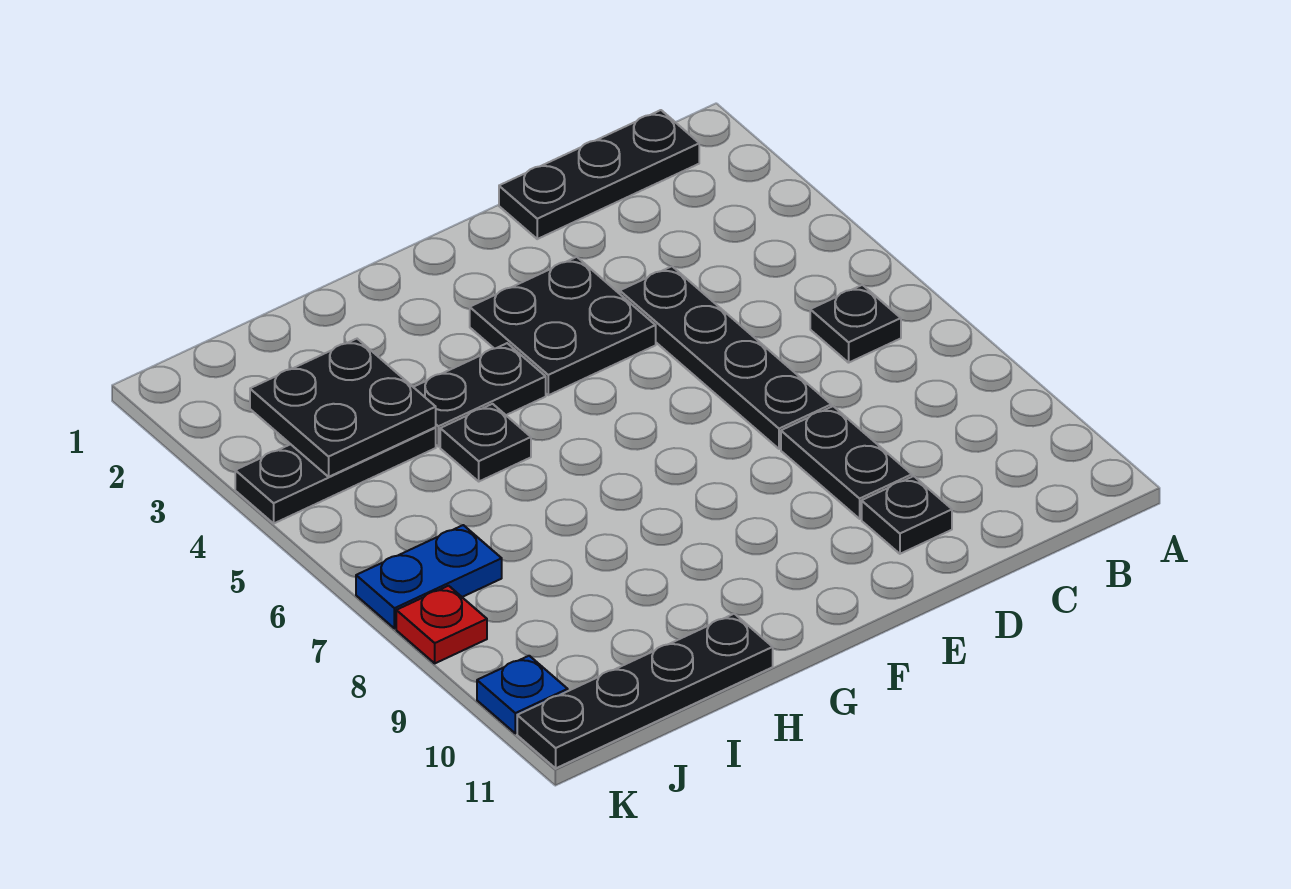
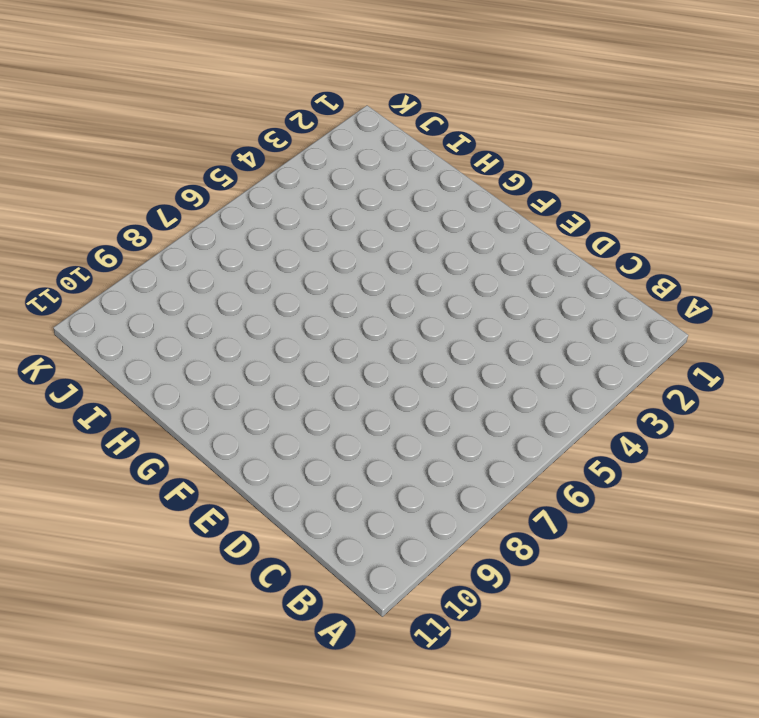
none -> black 1x3 plate [499,110,699,239]
none -> black 1x1 plate [810,285,901,363]
none -> black 1x4 plate [620,266,831,449]

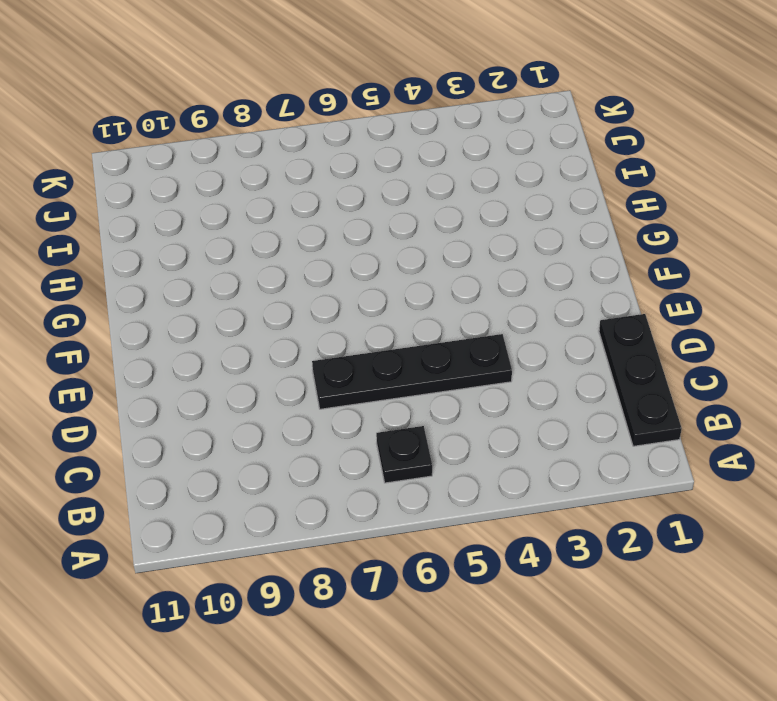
none -> black 1x2 plate [781,406,912,519]
none -> black 1x1 plate [862,476,952,554]
none -> black 2x2 plate [470,257,656,395]

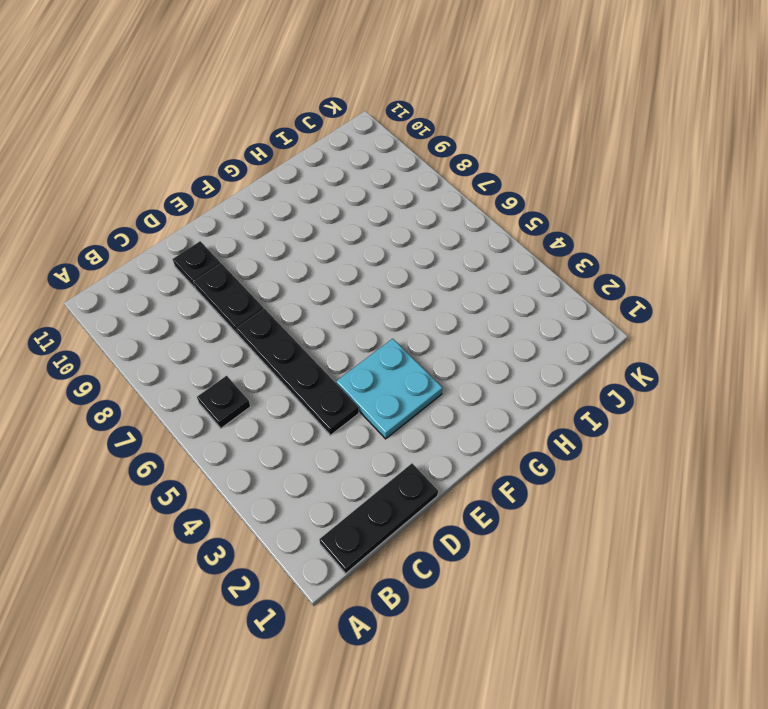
cyan 2x2 plate [336,339,442,439] -> black 2x2 plate [470,257,656,395]
none -> black 1x2 plate [414,343,546,447]
none -> black 1x1 plate [440,404,531,481]
none -> black 1x4 plate [517,614,773,768]

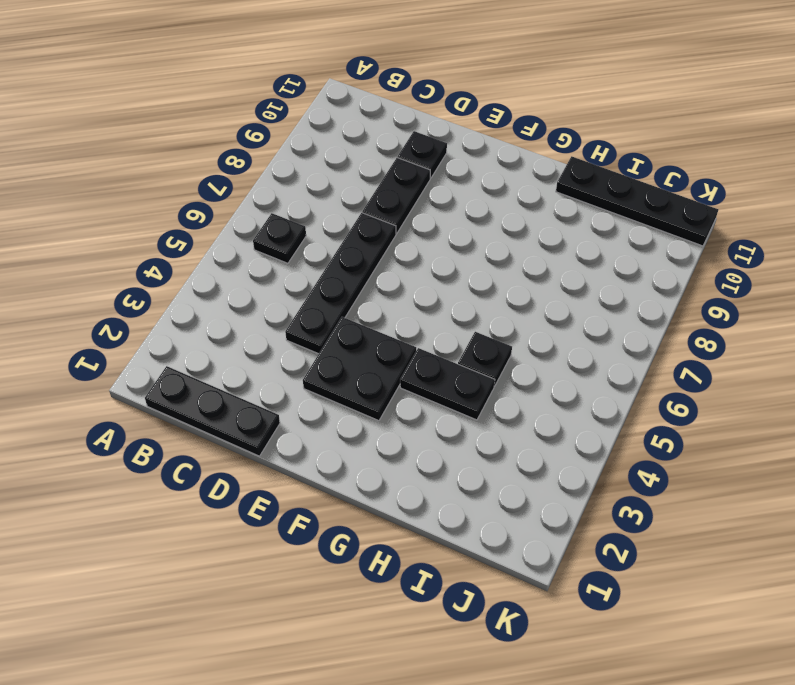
none -> black 1x3 plate [235,427,436,523]
none -> blue 1x2 plate [356,525,502,629]
none -> red 1x1 plate [396,586,487,663]

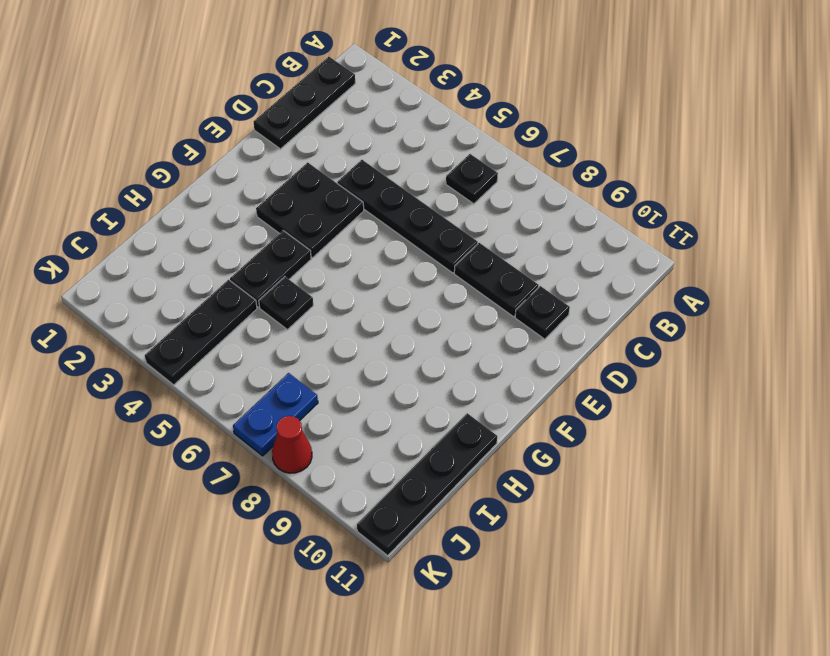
red 1x1 cone [272,416,312,473] -> red 1x1 plate [396,586,487,663]
none -> blue 1x1 plate [477,656,568,733]
none -> black 2x2 plate [250,339,436,477]

